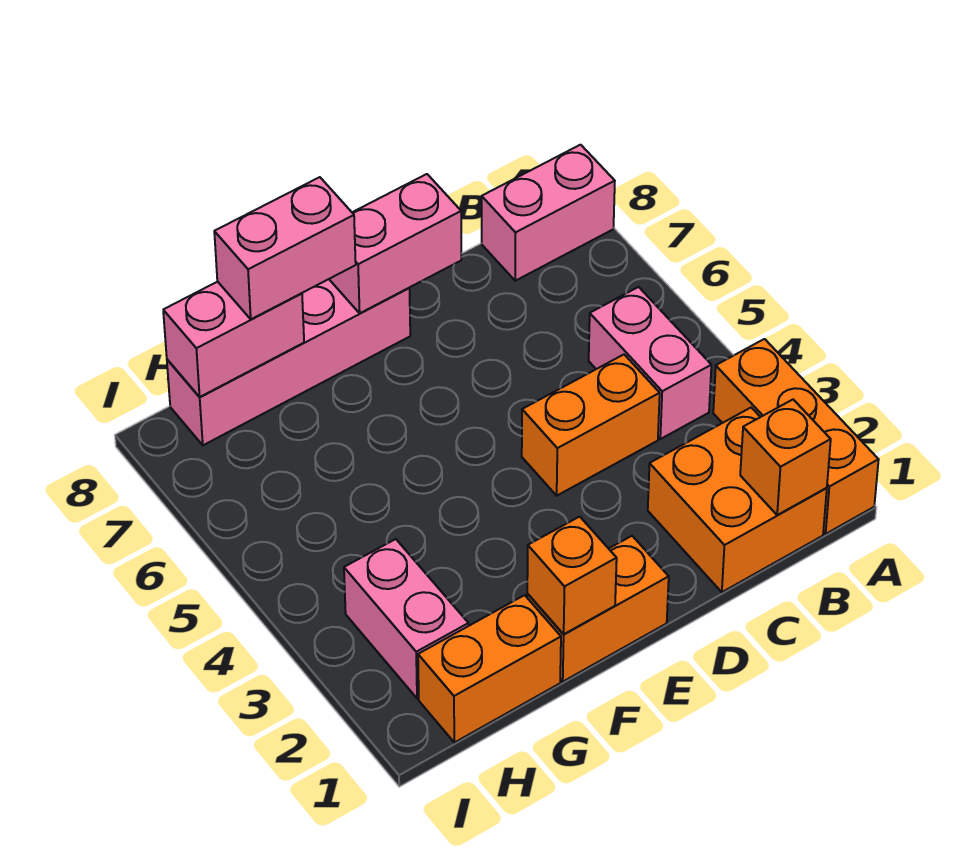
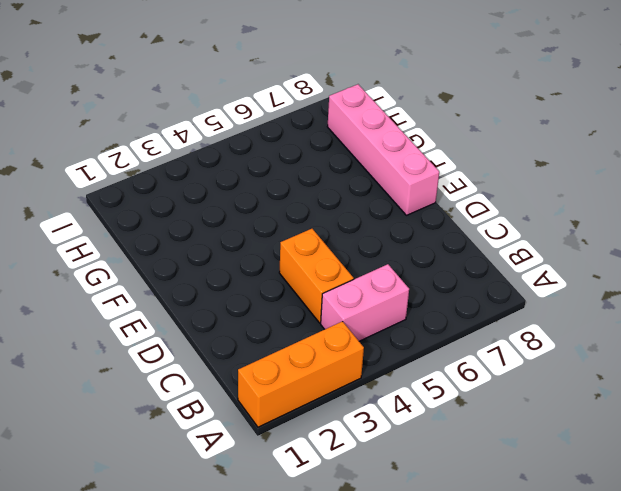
none -> pink 1x2 brick [482,145,615,281]
none -> orange 2x2 brick [648,408,827,592]
none -> orange 1x2 brick [527,536,669,682]

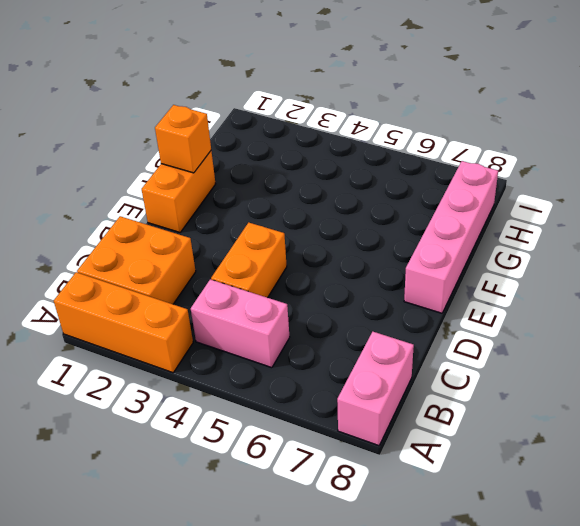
none -> orange 1x2 brick [418,595,561,743]
none -> pink 1x2 brick [344,539,469,698]
none -> orange 1x1 brick [740,400,831,515]

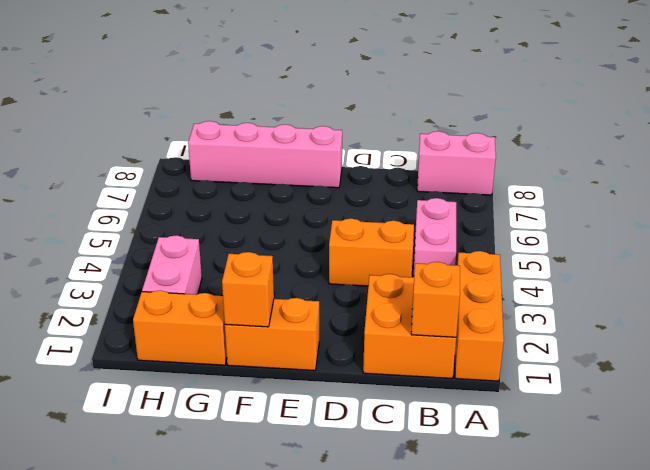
none -> pink 1x2 brick [329,174,461,313]
none -> pink 1x2 brick [163,282,304,397]
none -> pink 1x2 brick [214,177,356,319]

